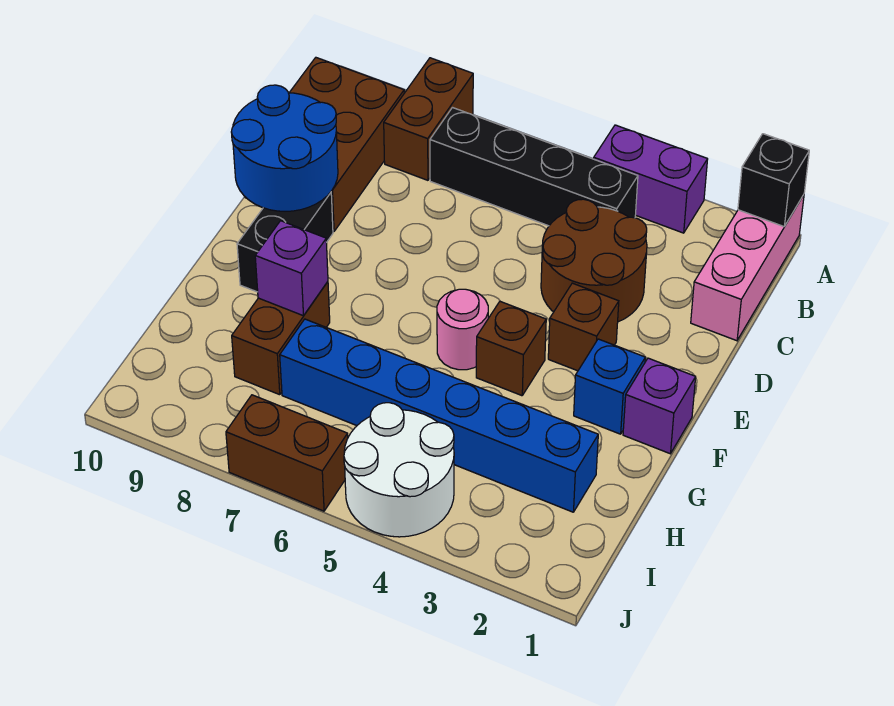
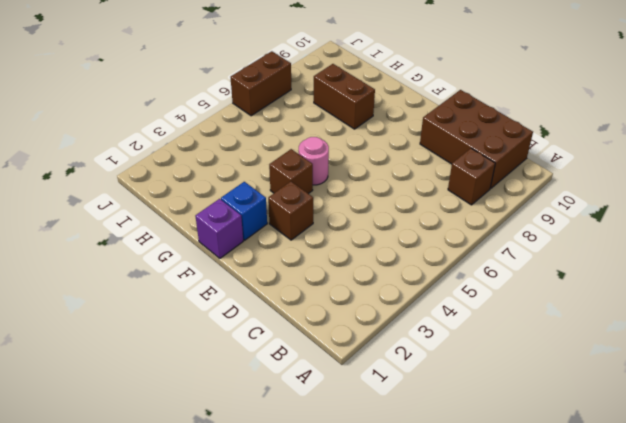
brown 1x1 brick [448,148,495,205] -> brown 1x2 brick [384,58,473,180]
none -> pink 1x3 brick [691,195,804,341]
none -> purple 1x2 brick [594,125,708,233]
none -> black 1x4 brick [430,108,638,226]

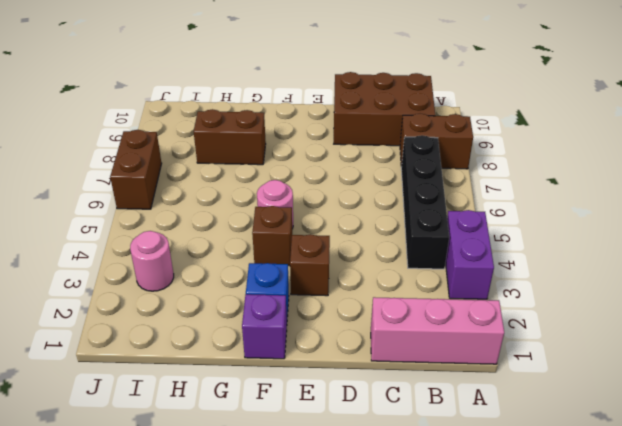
pink 1x1 round brick [130,231,174,291] -> none
none -> brown 2x2 round brick [541,199,647,322]
none -> black 1x2 brick [237,192,333,292]
none -> blue 1x6 brick [280,319,598,512]

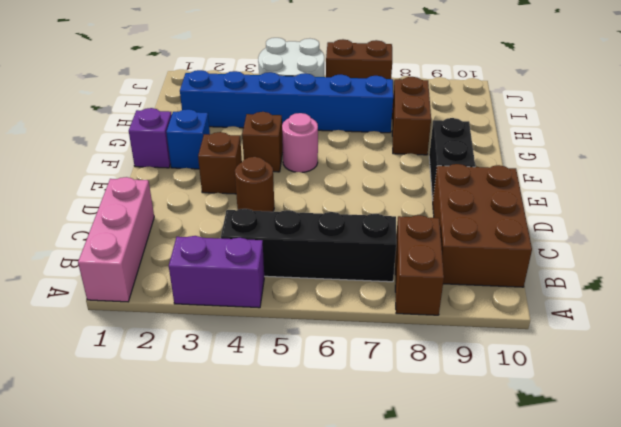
brown 1x1 round brick [235,157,274,212] -> brown 2x2 round brick [541,199,647,322]
none -> black 1x1 brick [738,134,809,226]
none -> blue 2x2 round brick [231,85,338,211]
none -> purple 1x1 brick [255,221,328,316]

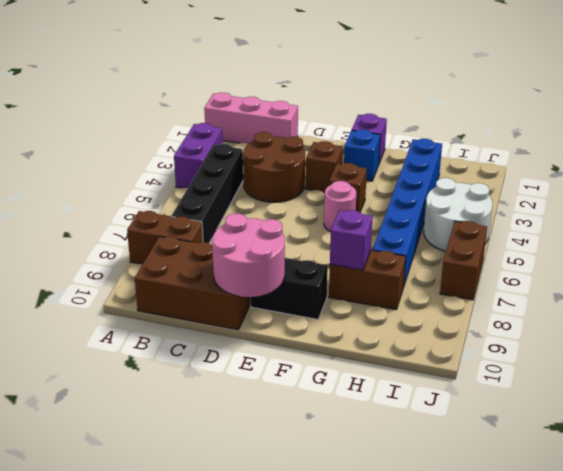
pink 2x2 round brick [212,214,285,297] -> blue 2x2 round brick [231,85,338,211]
none -> black 1x1 brick [738,134,809,226]

